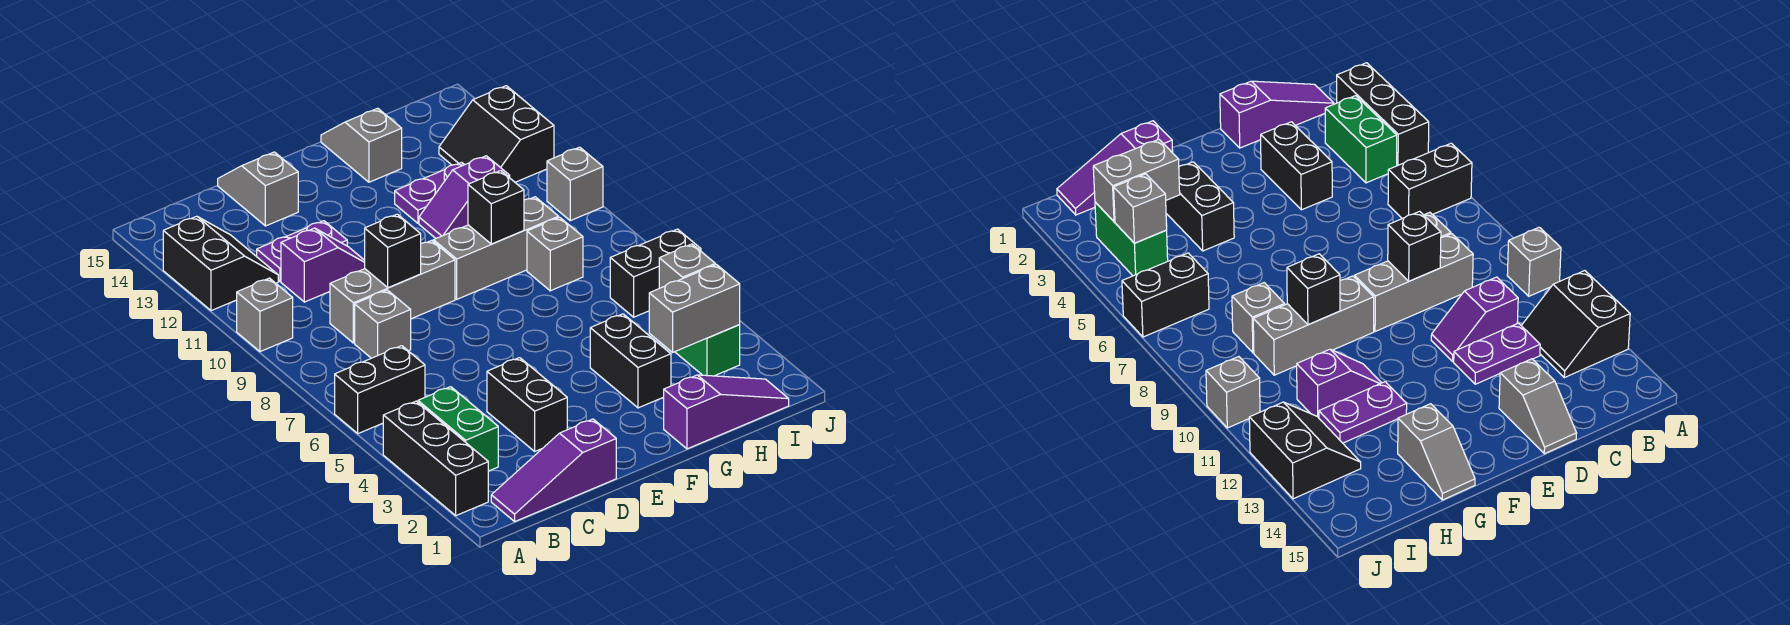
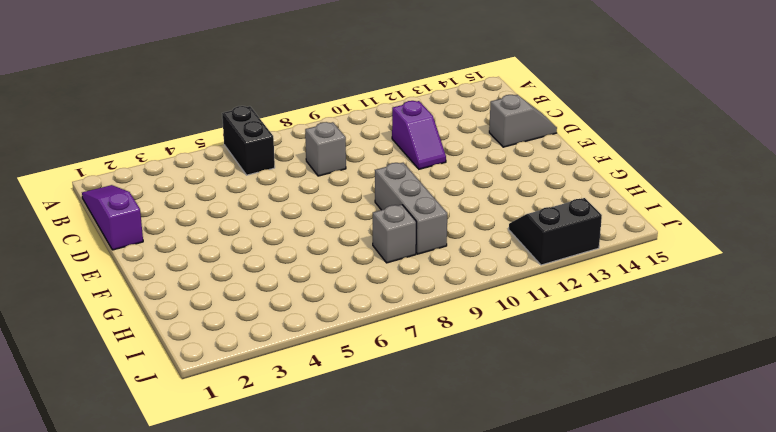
none -> black 1x3 brick [383,401,488,516]
none -> grey 1x1 brick [237,278,293,352]
none -> black 2x2 slope [163,216,278,311]

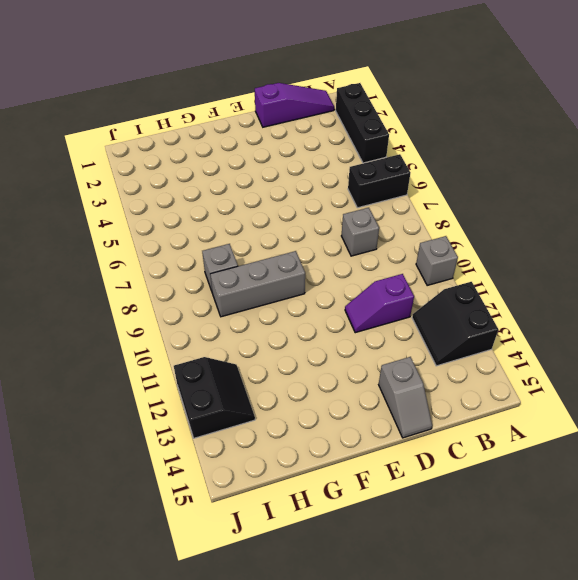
none -> green 1x2 brick [418,387,498,471]
none -> grey 1x3 brick [330,241,455,343]
none -> purple 1x2 plate [257,221,347,281]

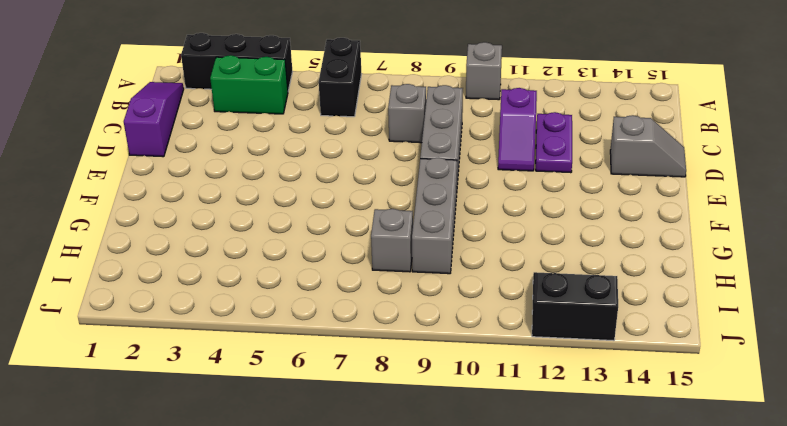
none -> black 2x2 slope [163,216,278,311]
none -> black 1x2 brick [487,358,567,451]
none -> purple 1x3 slope [664,375,789,449]

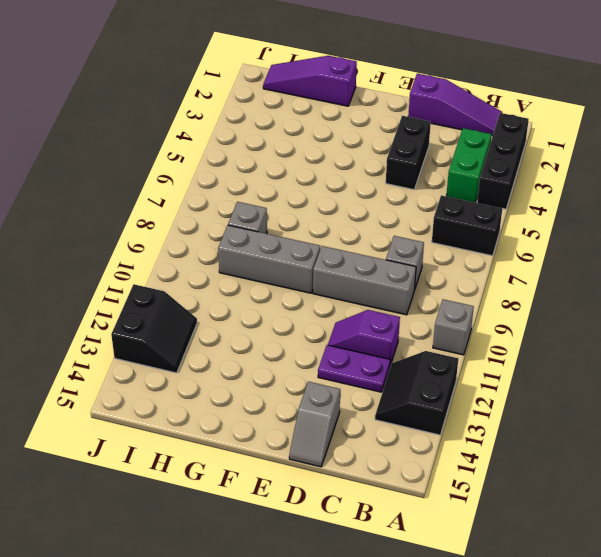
none -> black 1x2 brick [590,314,671,408]
none -> purple 1x2 slope [419,156,510,238]
none -> purple 1x2 plate [395,163,464,223]

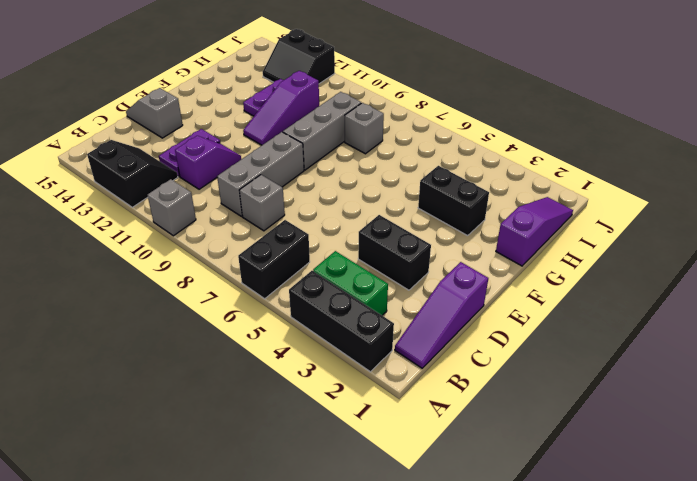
purple 1x3 slope [243,71,319,145] -> purple 1x2 slope [419,156,510,238]
none -> grey 1x2 slope [321,108,402,182]
none -> green 1x2 brick [675,324,740,376]
none -> black 1x2 brick [610,229,701,317]

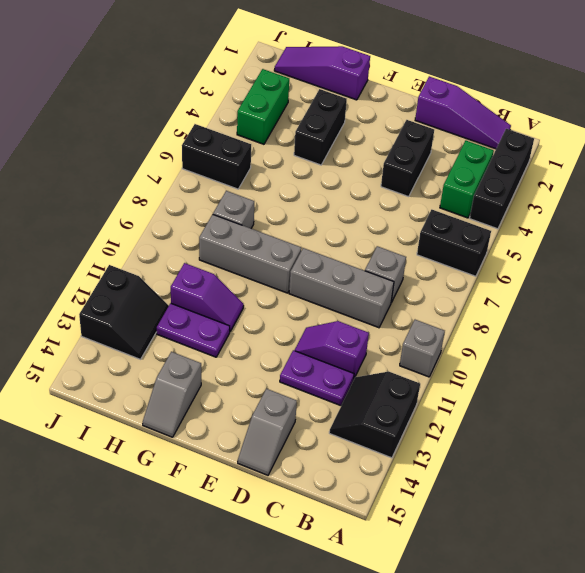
none -> grey 1x1 brick [547,147,603,221]
none -> black 1x1 brick [365,214,421,288]
none -> black 1x1 brick [468,171,524,244]

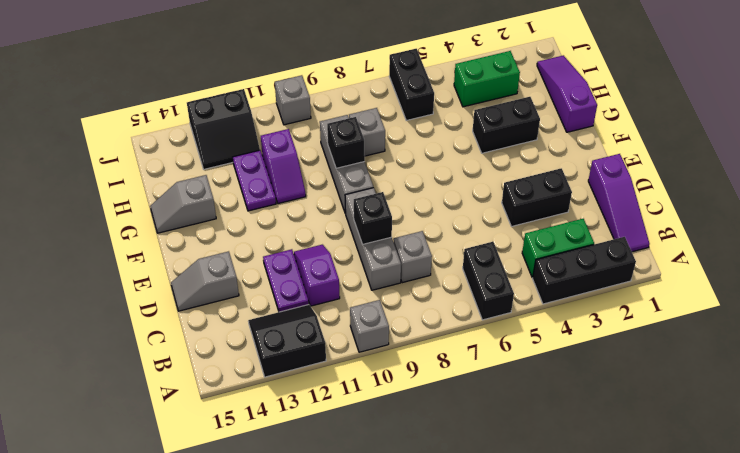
none -> grey 1x2 brick [649,265,740,352]
none -> grey 1x1 brick [659,244,715,288]

